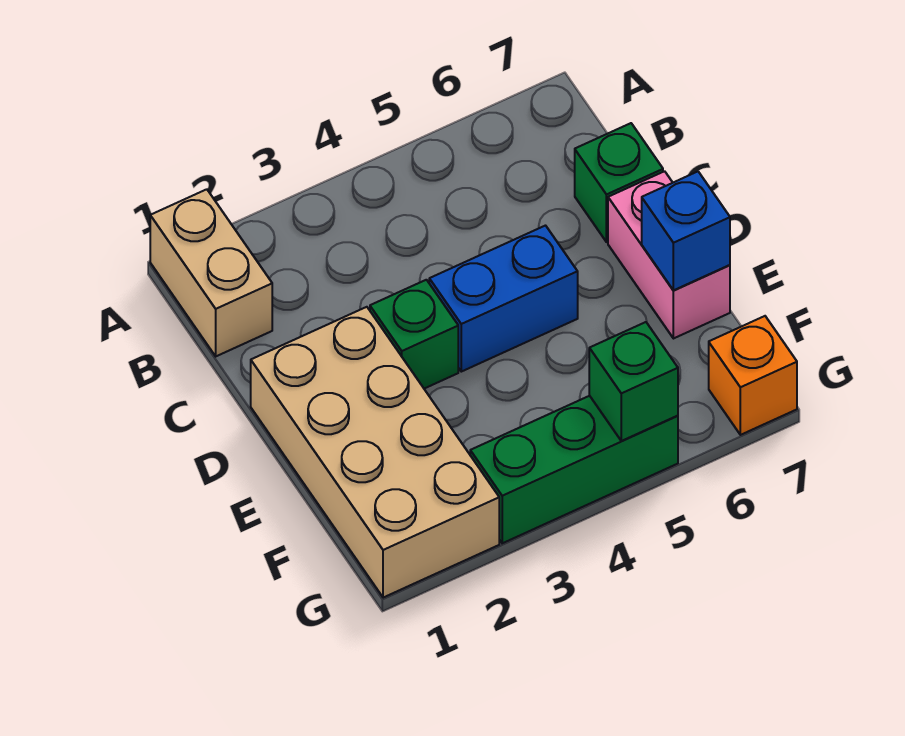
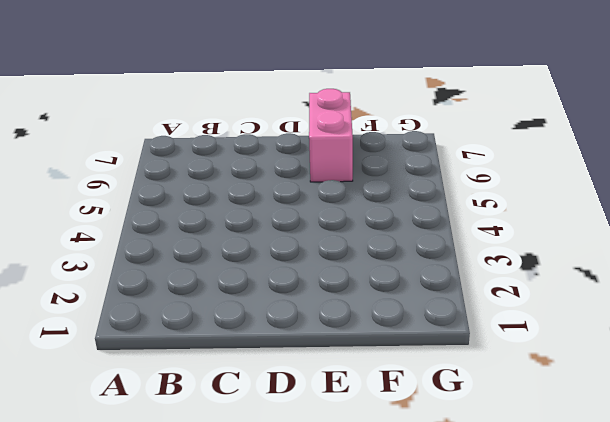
pink 1x2 brick [309,89,353,182] -> pink 1x2 brick turned to [608,171,730,339]
none -> tan 1x2 brick [150,189,272,356]
none -> green 1x1 brick [575,123,663,242]

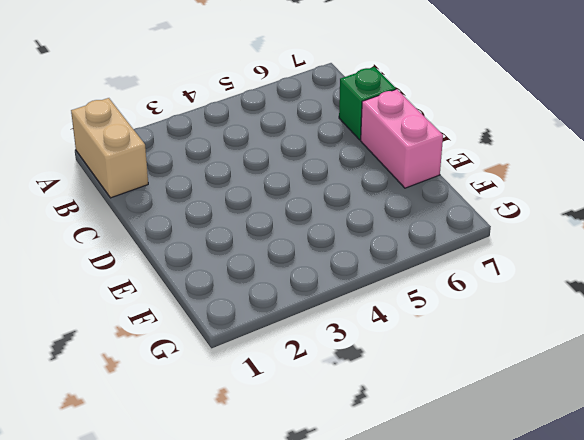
none -> tan 2x4 brick [251,307,499,598]
none -> green 1x1 brick [370,280,458,389]

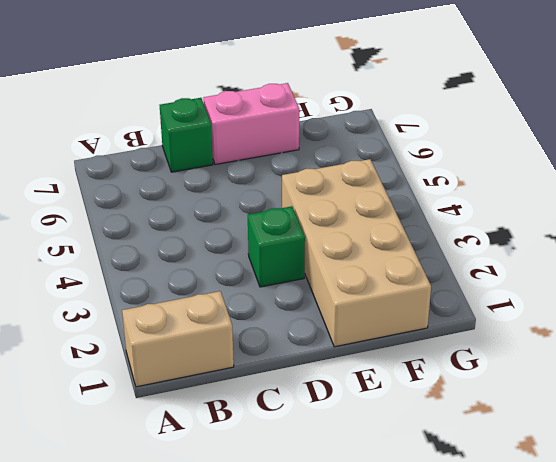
tan 2x4 brick [282,159,431,347] -> tan 2x4 brick turned to [251,307,499,598]
none -> blue 1x2 brick [429,226,578,372]
none -> green 1x3 brick [470,396,678,543]

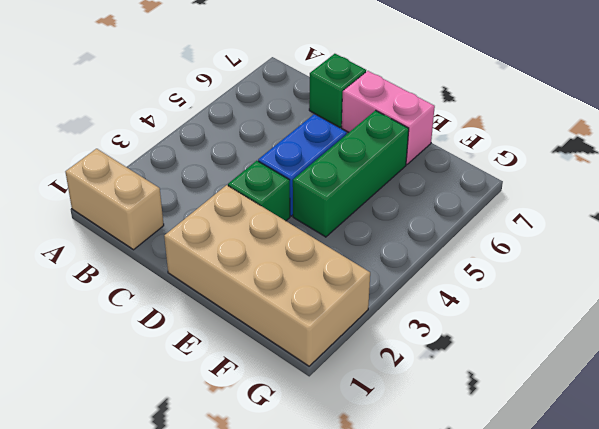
green 1x3 brick [293,110,409,237] -> green 1x3 brick moved to [470,396,678,543]
none -> orange 1x1 brick [709,316,797,435]
none -> blue 1x1 brick [642,172,730,290]

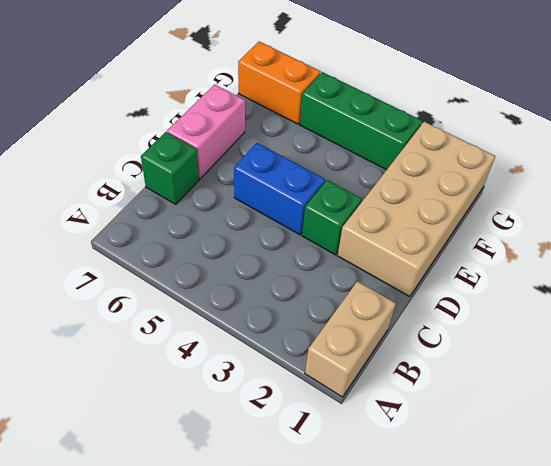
orange 1x2 brick [238,42,321,124] -> orange 1x1 brick [709,316,797,435]
none -> blue 1x1 brick [642,172,730,290]
none -> green 1x1 brick [589,322,678,441]

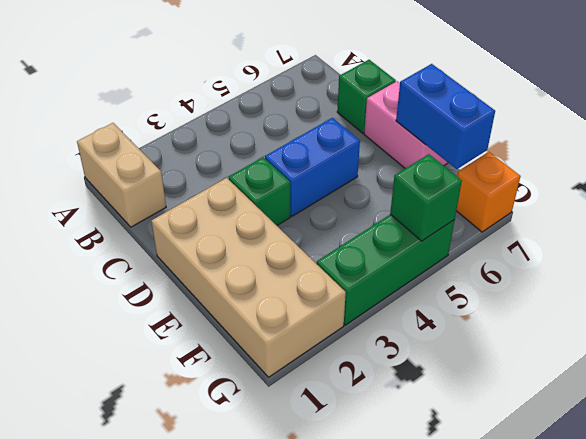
blue 1x2 brick [396,64,495,169] -> blue 1x1 brick [642,172,730,290]

